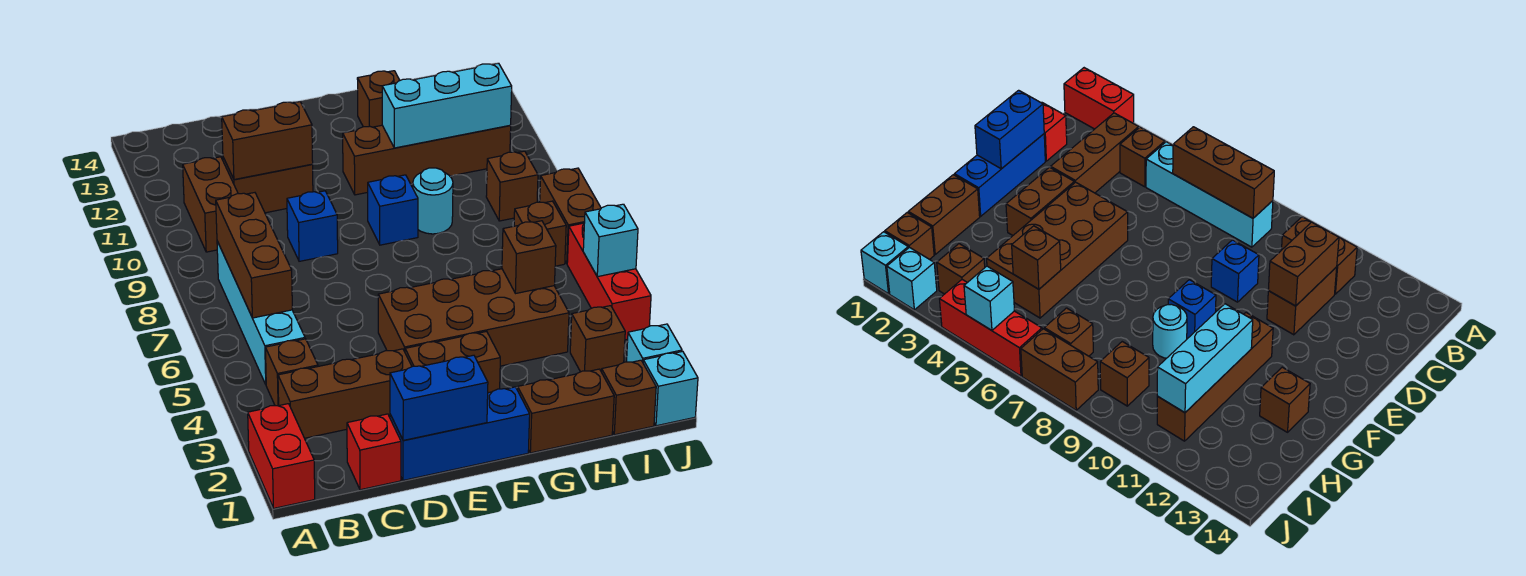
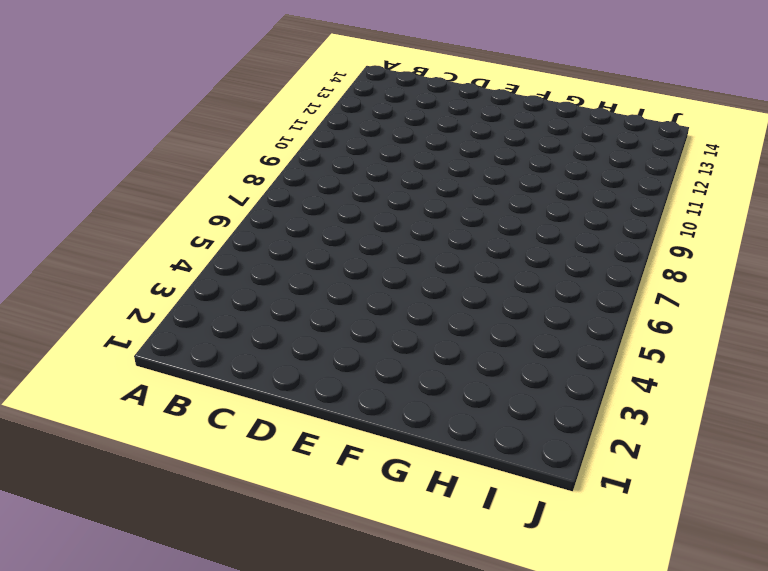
none -> red 1x2 brick [248,404,315,508]
none -> brown 1x3 brick [278,349,412,438]
none -> brown 1x1 brick [265,339,318,406]
none -> cyan 1x4 brick [217,241,305,384]

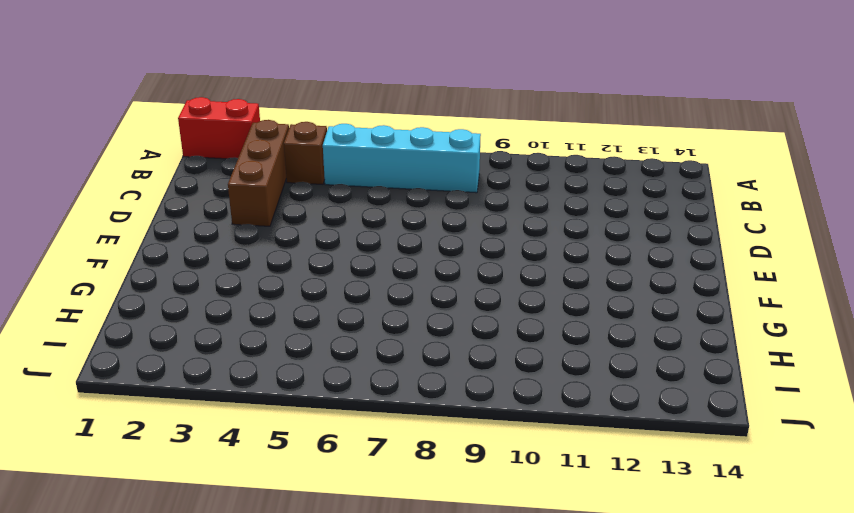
none -> brown 1x2 brick [183,157,238,252]
none -> red 1x1 brick [347,414,401,490]
none -> brown 1x2 brick [223,158,313,213]
none -> blue 1x3 brick [390,387,530,480]

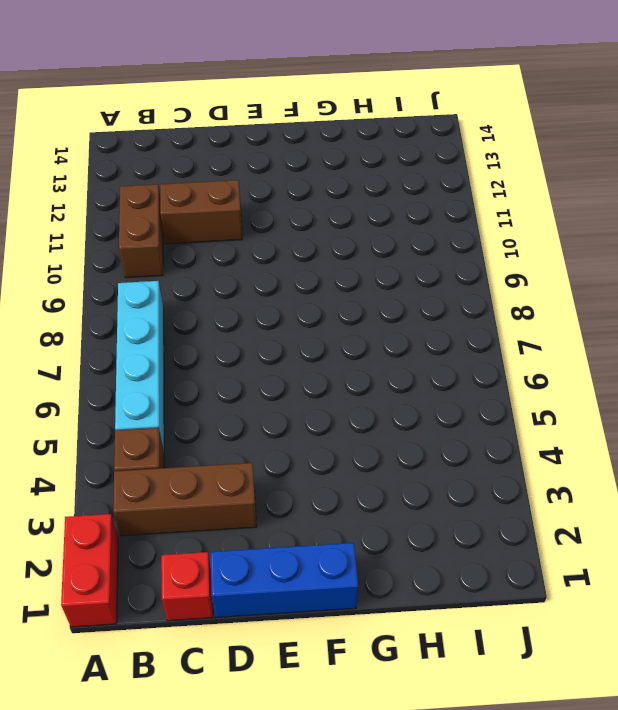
none -> blue 1x1 brick [287,191,338,261]
none -> brown 1x2 brick [405,331,500,393]
none -> brown 2x4 brick [378,269,569,366]
none -> blue 1x1 brick [368,175,418,245]

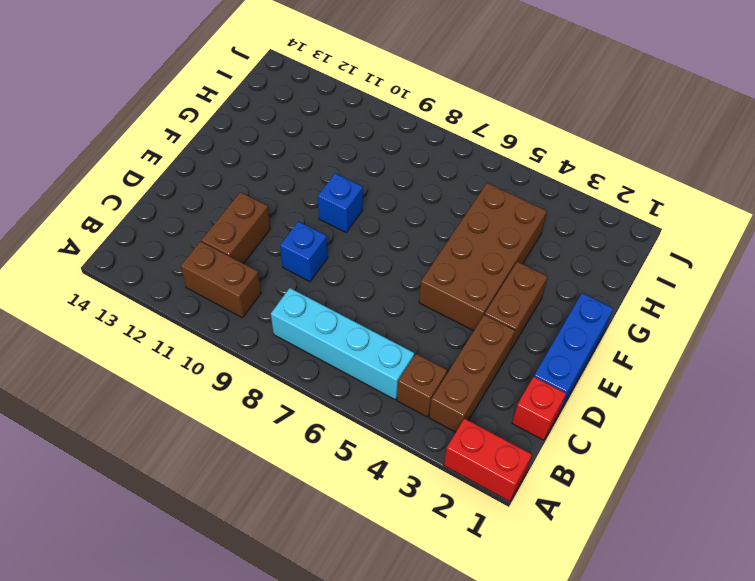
none -> brown 1x4 brick [343,125,511,195]
none -> brown 1x2 brick [518,369,614,453]
none -> cyan 1x1 round brick [413,168,453,234]
none -> brown 1x1 brick [357,71,400,127]

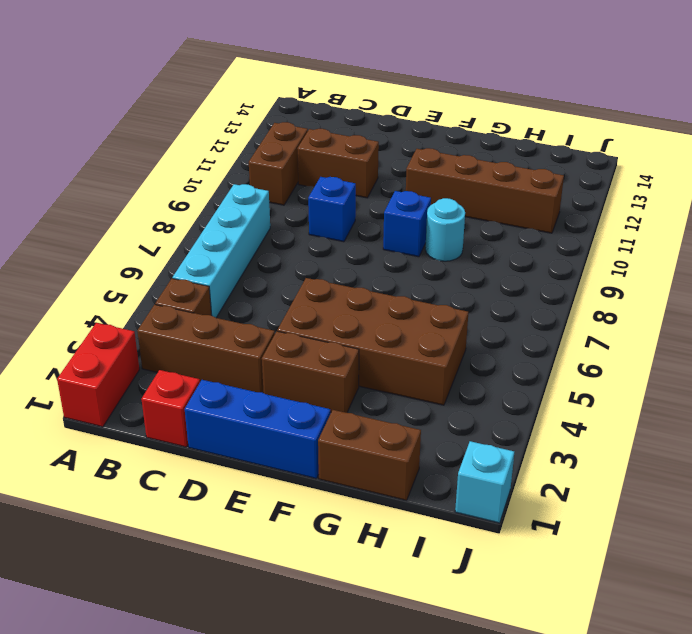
none -> brown 1x1 brick [357,71,400,127]
none -> brown 1x1 brick [602,360,656,435]
none -> brown 1x1 brick [570,306,625,372]
none -> brown 1x1 brick [514,201,566,266]

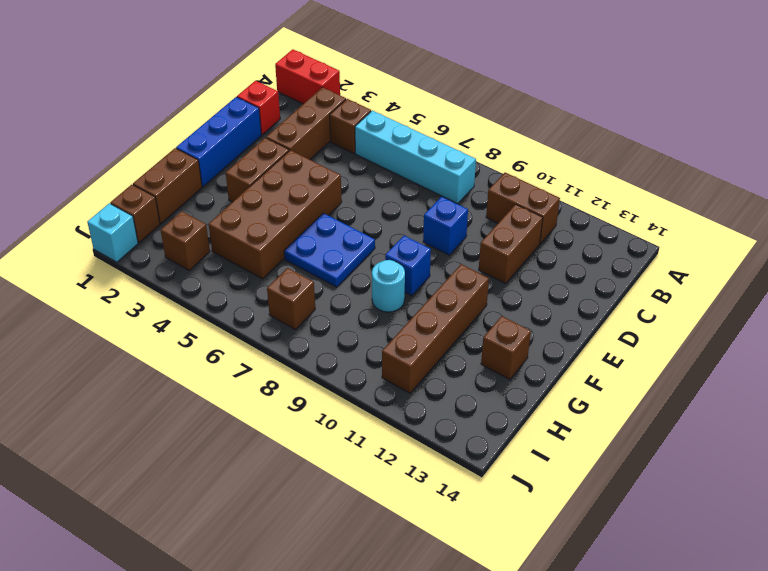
blue 2x2 plate [284,213,375,287] -> none
none -> brown 1x1 brick [486,151,538,221]
none -> cyan 1x1 brick [627,324,682,362]
none -> red 1x3 brick [567,223,651,340]
none -> brown 1x2 brick [540,168,601,263]

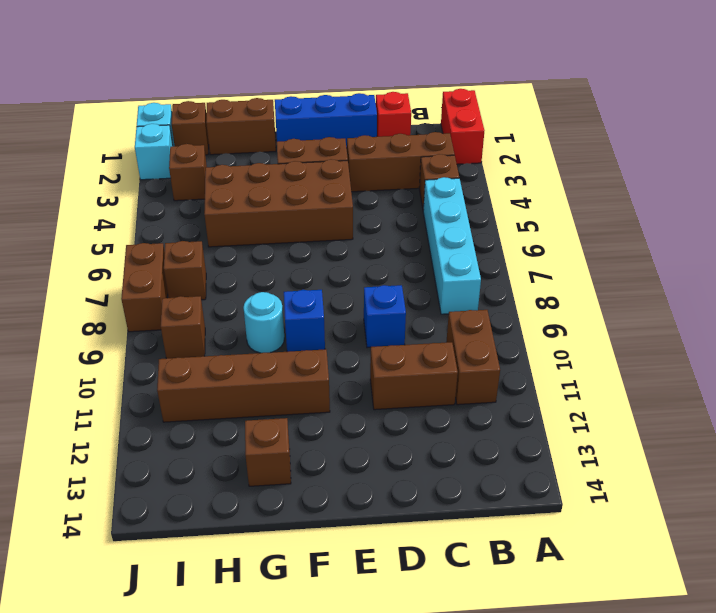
none -> red 1x3 brick [567,223,651,340]
none -> brown 1x3 brick [216,193,292,318]
none -> brown 1x2 brick [222,102,313,179]
none -> blue 1x2 brick [390,355,488,440]

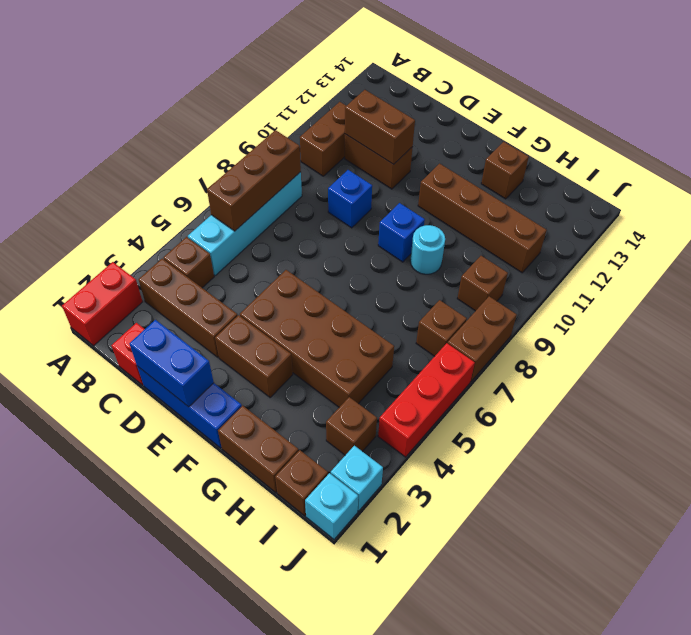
none -> cyan 1x3 brick [382,63,512,148]
none -> brown 1x1 brick [502,221,556,294]
none -> cyan 1x1 brick [583,204,638,277]

